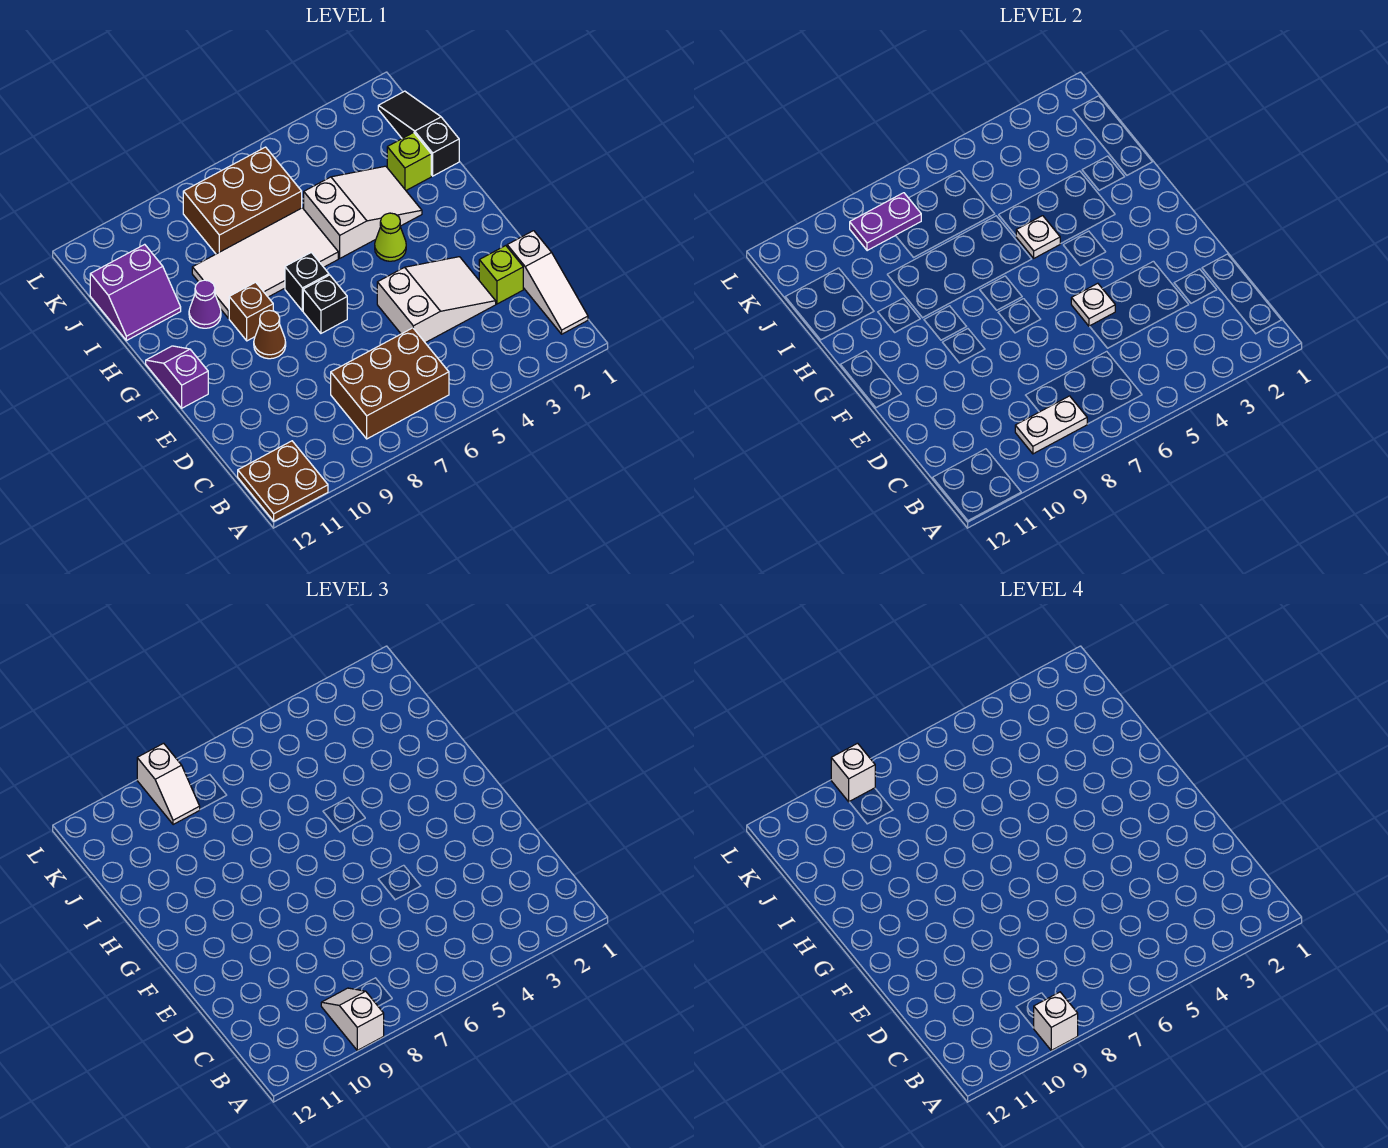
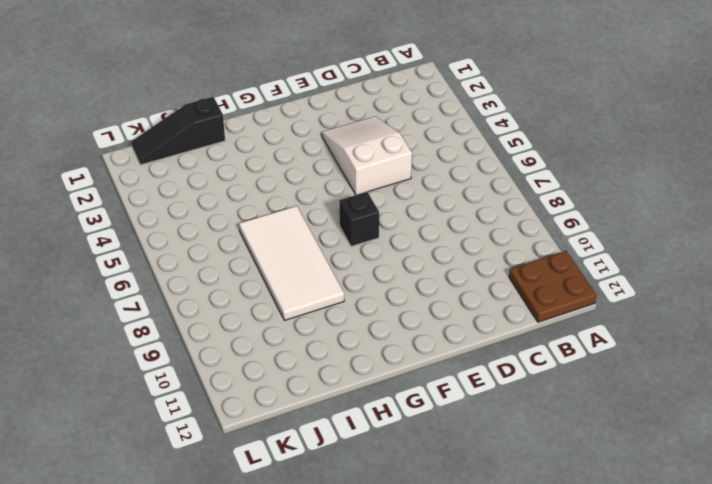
none -> white 1x3 slope [507,231,588,334]
none -> brown 2x3 brick [331,328,449,439]
none -> lime 1x1 brick [479,246,523,304]

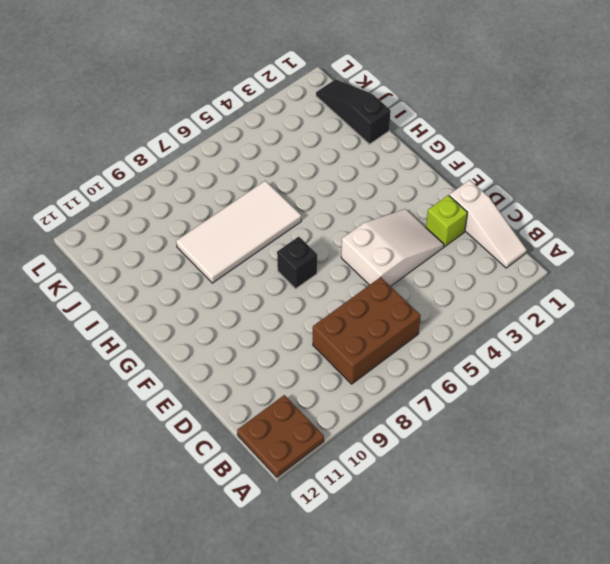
none -> brown 1x1 cone [254,310,286,359]
none -> purple 1x2 slope [146,346,208,408]
none -> lime 1x1 cone [375,213,406,261]

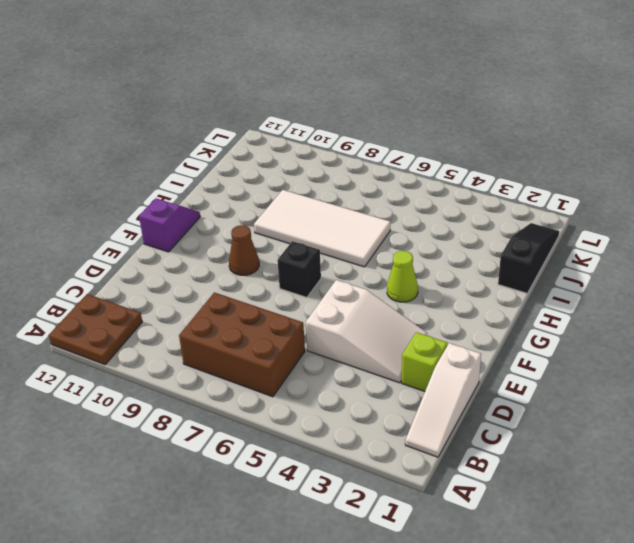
none -> black 1x1 brick [285,252,329,311]
none -> brown 1x1 brick [229,282,273,341]
none -> white 2x3 slope [304,166,422,258]

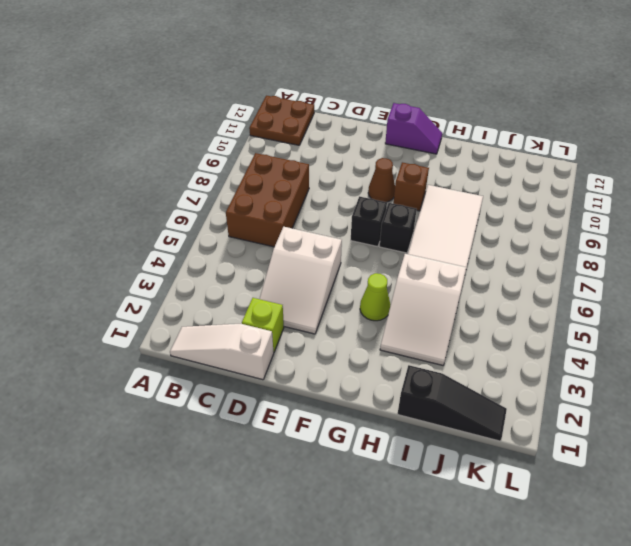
none -> purple 1x1 cone [189,280,221,328]
none -> lime 1x1 brick [387,133,431,190]
none -> purple 2x2 slope [90,244,181,341]

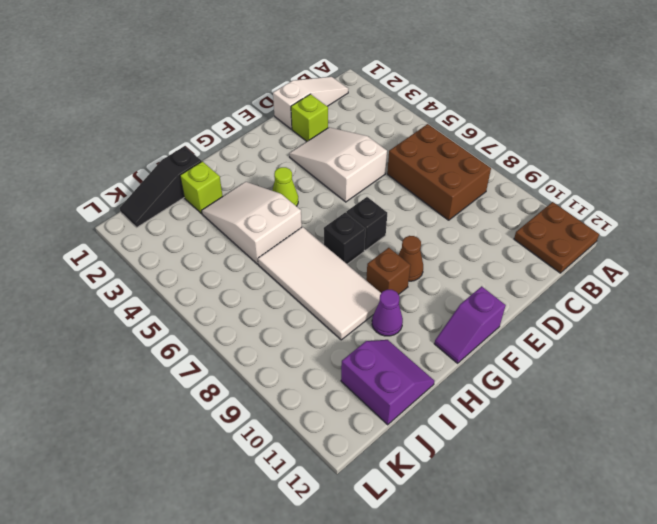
none -> brown 2x3 brick [183,147,302,254]
none -> white 1x2 plate [1015,396,1087,454]
none -> white 1x1 plate [1071,283,1115,326]

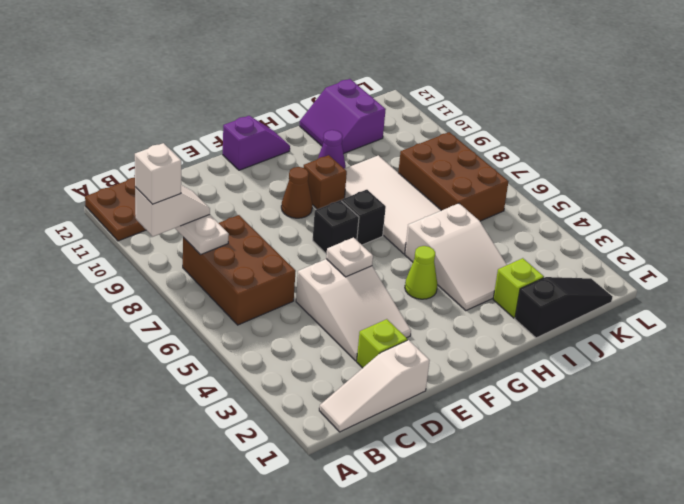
none -> white 1x1 plate [1016,216,1060,258]
none -> purple 1x2 plate [850,193,921,251]
none -> white 1x2 slope [137,743,200,825]

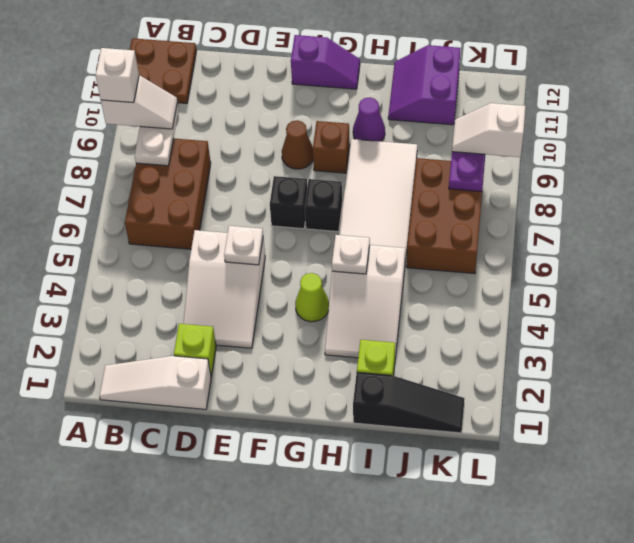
none -> white 1x1 brick [831,743,875,802]

